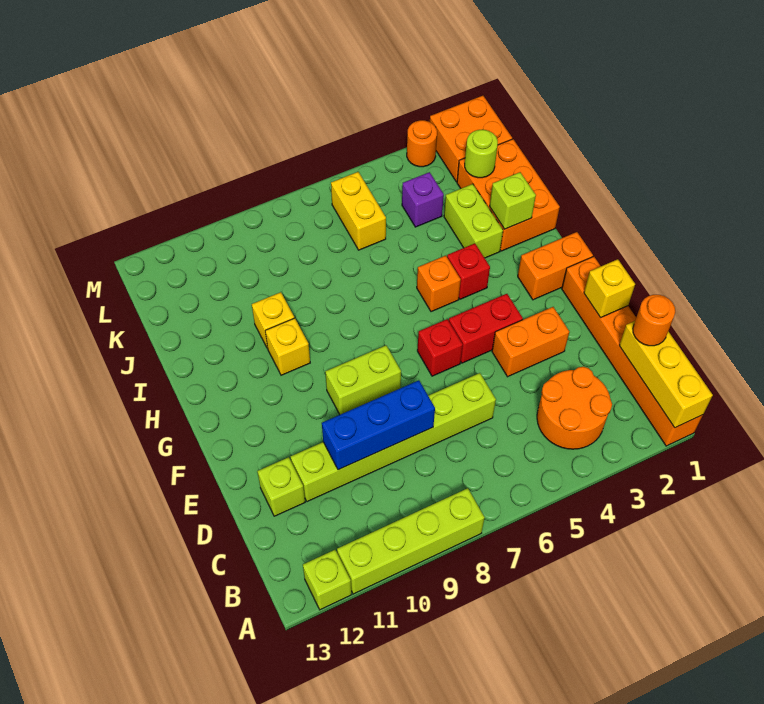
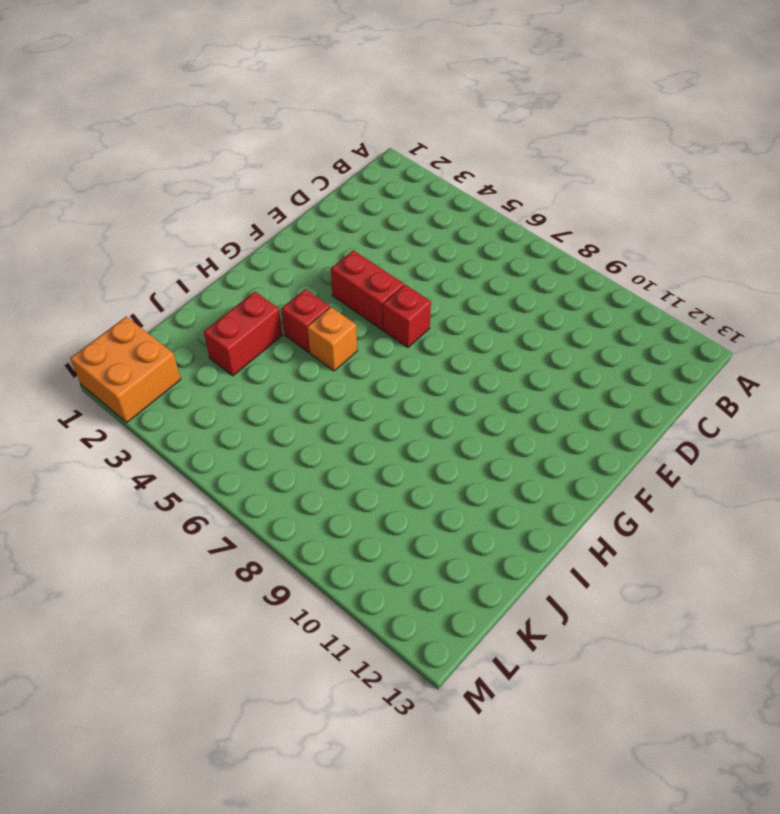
red 1x2 brick [204,292,282,376] -> lime 1x2 brick [444,184,503,258]
none -> orange 1x6 brick [562,257,703,446]
none -> lime 1x4 brick [337,488,485,594]
none -> lime 1x1 brick [303,550,351,610]

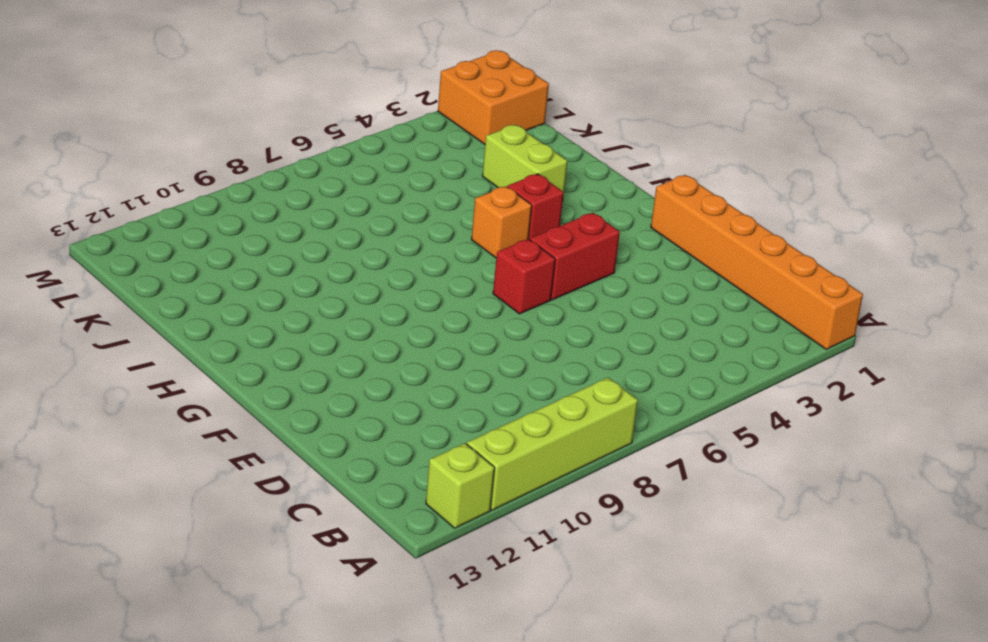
none -> orange 2x2 round brick [537,367,612,449]
none -> lime 1x6 brick [291,373,496,502]
none -> lime 1x1 brick [257,457,305,516]

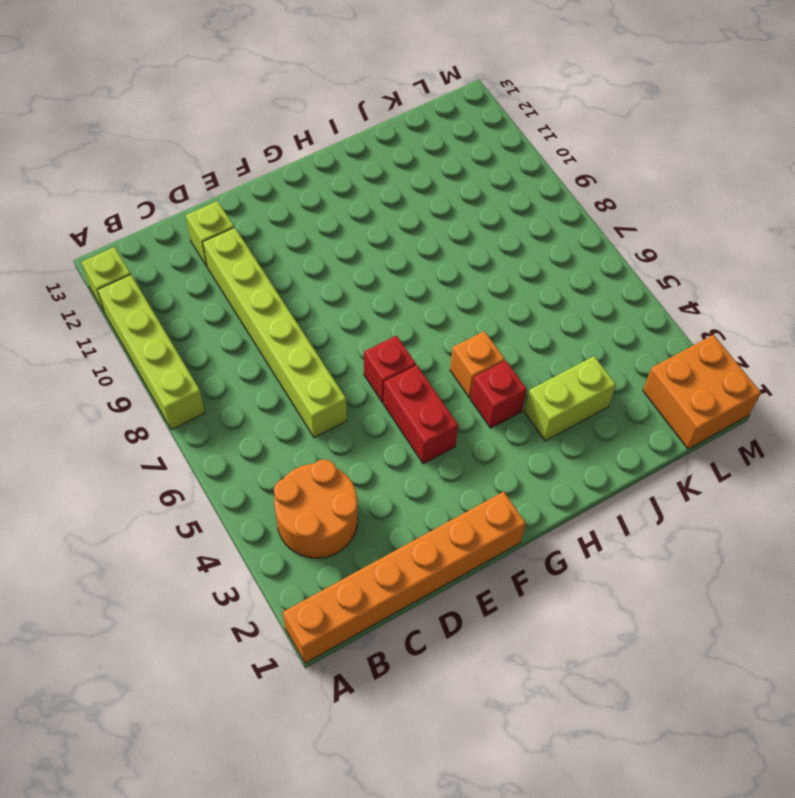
none -> orange 1x2 brick [492,307,569,377]
none -> lime 1x2 brick [325,345,401,414]
none -> orange 1x2 brick [518,232,593,300]

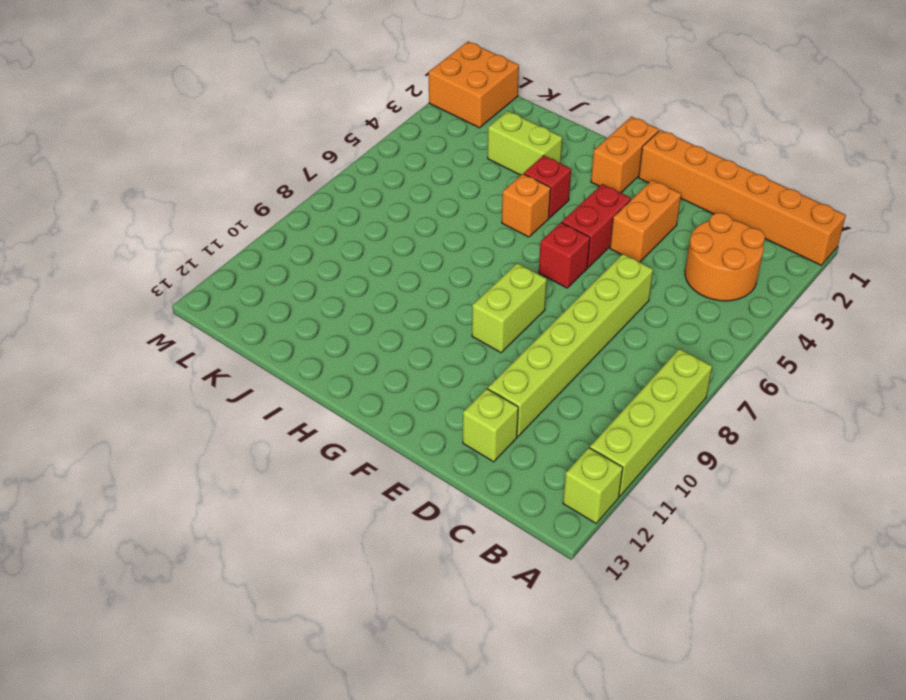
none -> yellow 1x1 brick [265,318,310,375]
none -> orange 2x3 brick [457,139,560,251]
none -> yellow 1x1 brick [252,292,294,349]

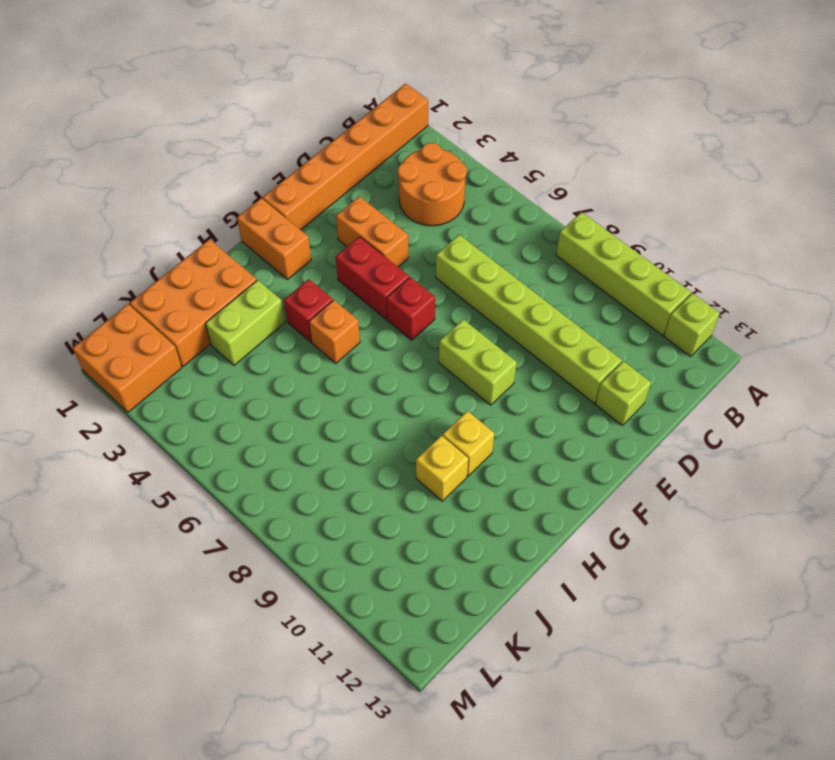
none -> purple 1x1 brick [402,172,444,227]
none -> yellow 1x2 brick [331,172,386,250]
none -> orange 1x1 round brick [407,120,437,167]

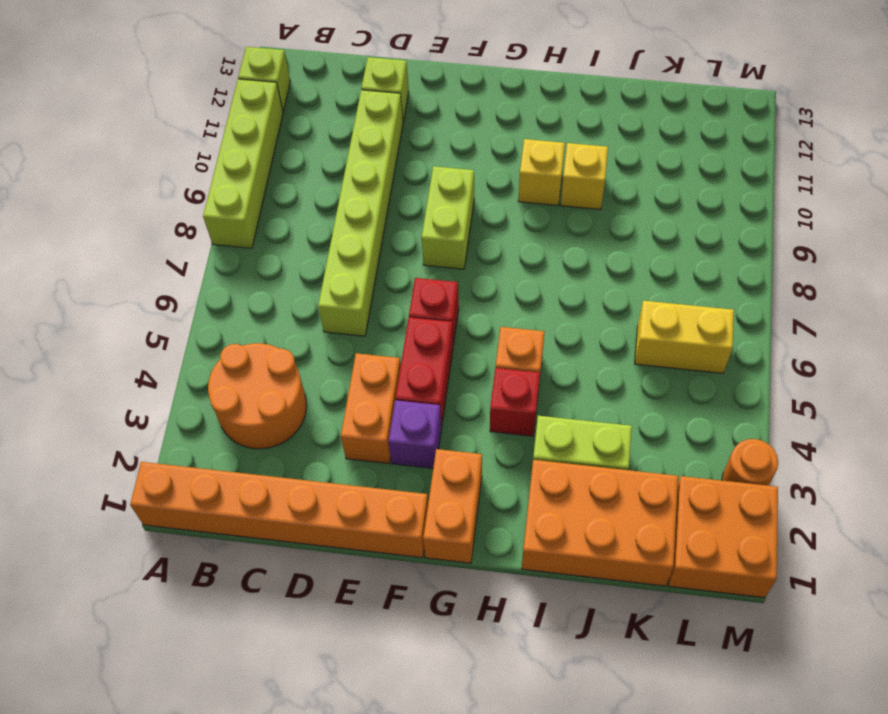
purple 1x1 brick [388,400,442,468] -> purple 1x1 brick moved to [402,172,444,227]
none -> yellow 1x3 brick [619,321,713,428]
none -> blue 1x3 brick [322,380,435,470]
none -> yellow 1x1 brick [584,259,635,318]

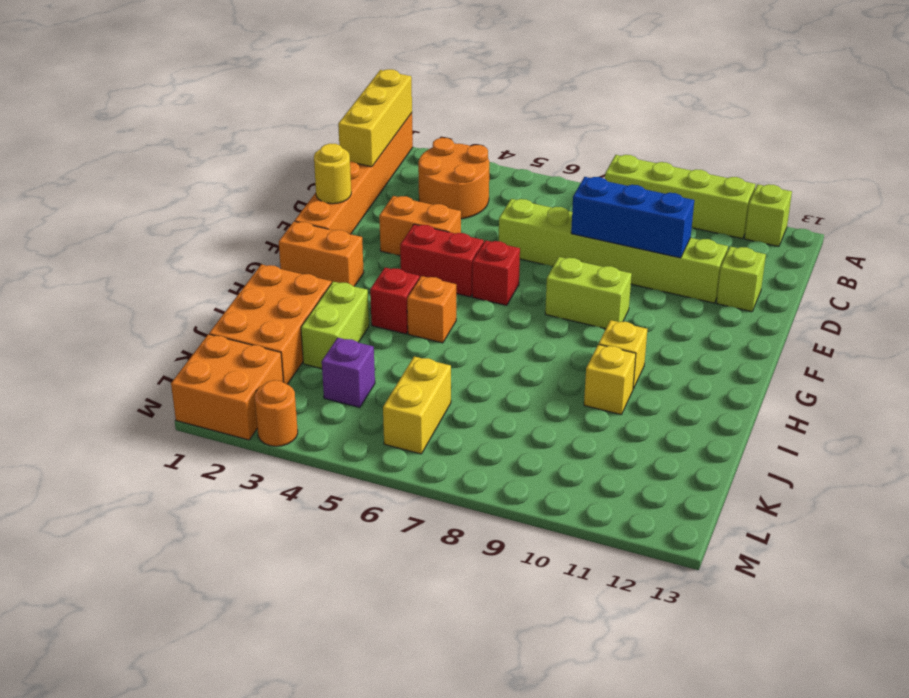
yellow 1x1 round brick [314,143,351,204] -> yellow 1x1 brick [584,259,635,318]
none -> lime 1x1 brick [490,172,536,229]
none -> lime 1x1 round brick [465,130,498,178]
none -> orange 1x1 round brick [633,295,675,346]

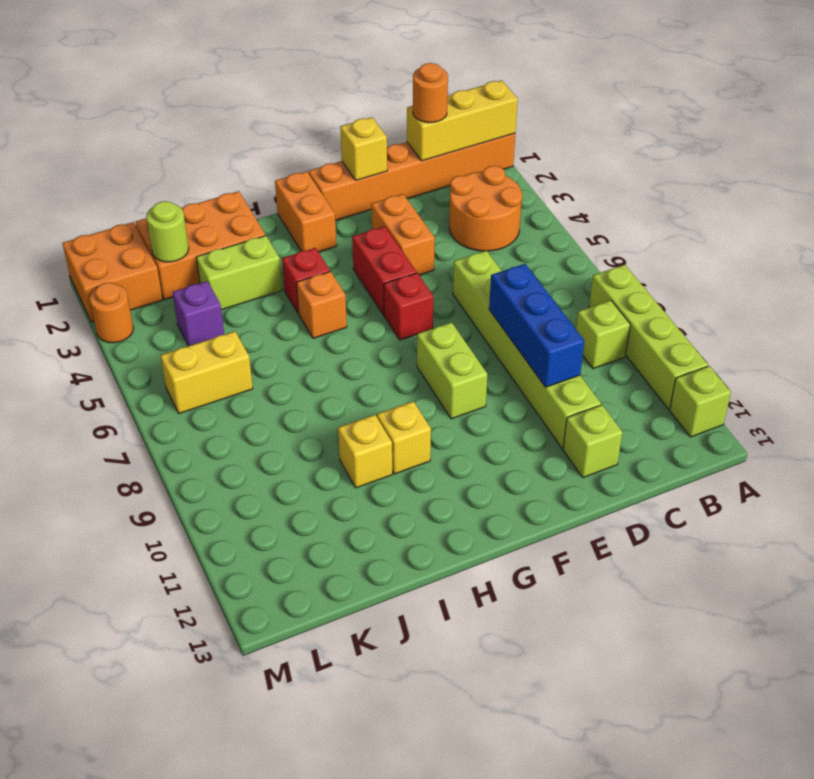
lime 1x1 brick [576,300,630,369] -> lime 1x1 brick moved to [490,172,536,229]

